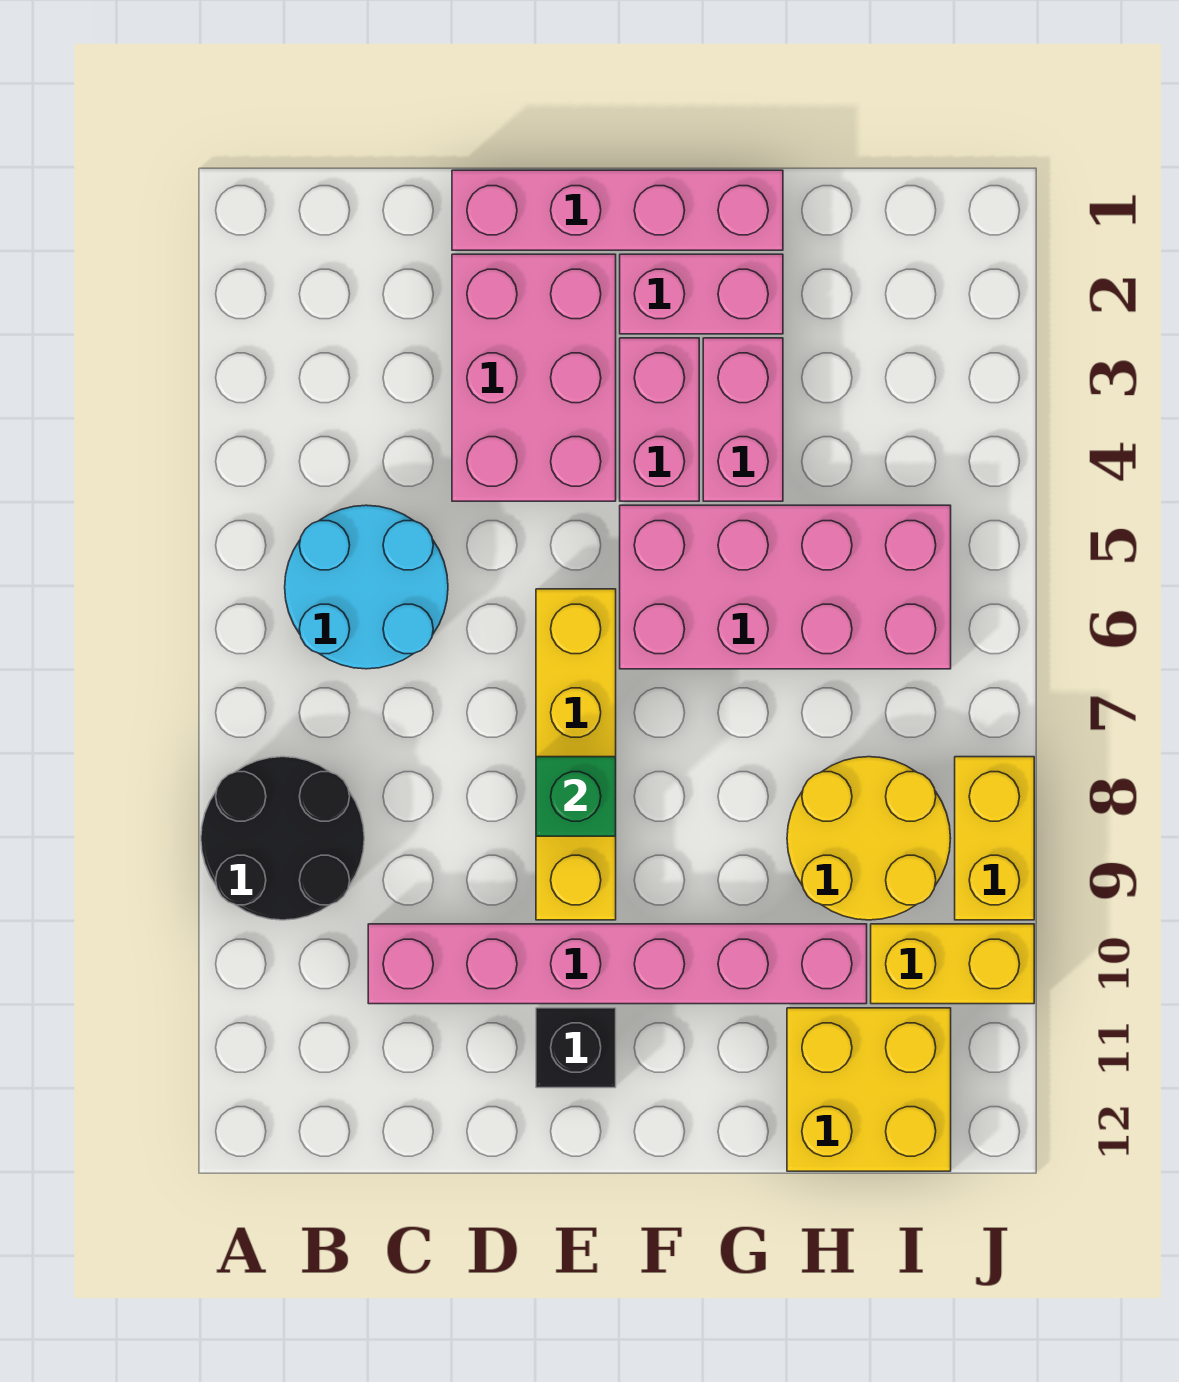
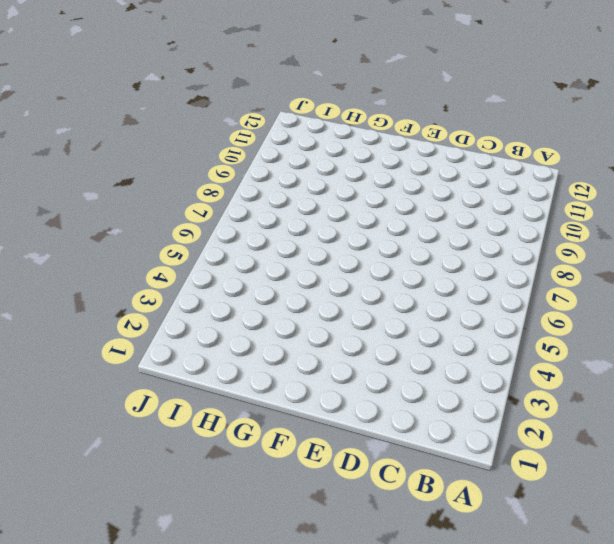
none -> black 2x2 round brick [201,757,364,920]
none -> cyan 2x2 round brick [285,505,448,669]
none -> pink 1x6 brick [368,924,867,1004]

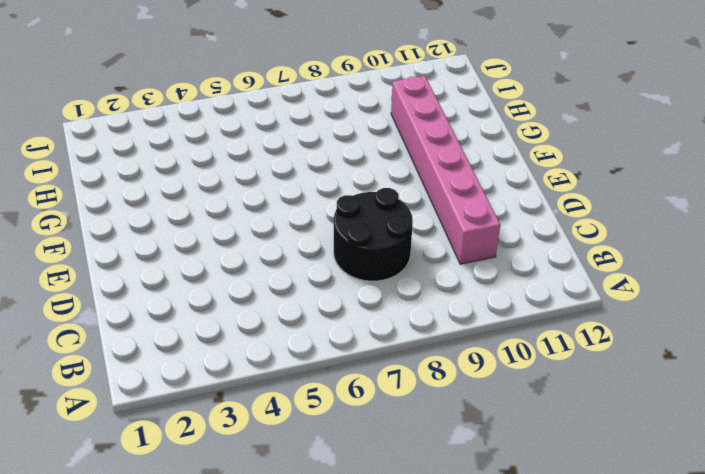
black 2x2 round brick [334,188,413,281] -> black 2x2 round brick moved to [201,757,364,920]
none -> cyan 2x2 round brick [285,505,448,669]
none -> pink 1x4 brick [452,170,783,250]
none -> pink 2x3 brick [452,254,616,501]

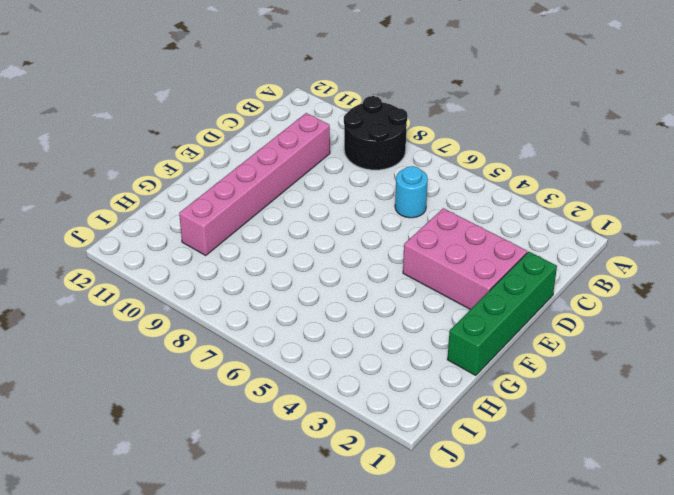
cyan 1x1 round brick [395,166,428,218] -> cyan 2x2 round brick [285,505,448,669]
green 1x4 brick [447,252,557,376] -> pink 1x4 brick [452,170,783,250]
none -> yellow 1x4 brick [536,589,616,920]
none -> black 1x1 brick [536,1008,616,1088]
none -> pink 1x2 brick [620,254,783,334]

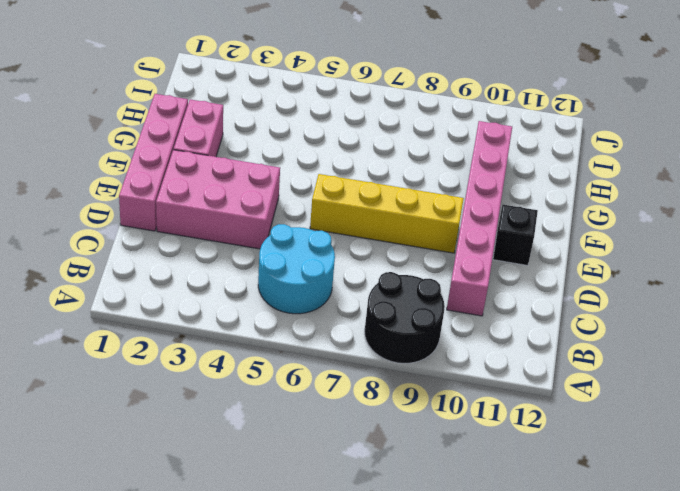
none -> pink 1x2 brick [620,338,699,501]
none -> pink 2x4 brick [620,505,951,669]
none -> pink 1x2 brick [703,338,783,501]

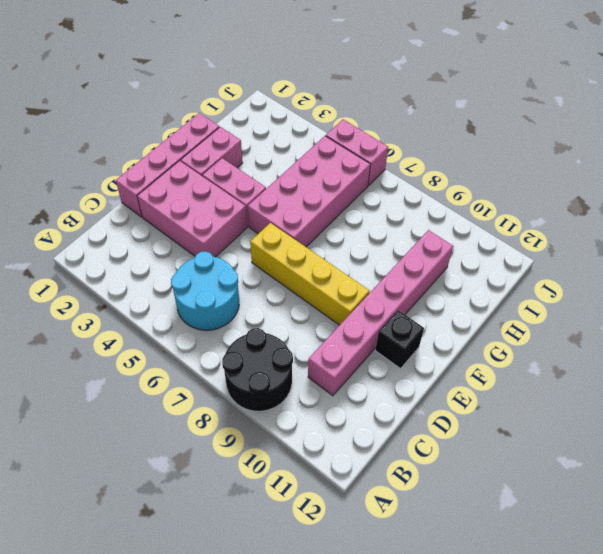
pink 1x2 brick [326,120,388,185] -> pink 1x2 brick moved to [703,338,783,501]
none -> yellow 2x2 round brick [787,757,951,920]
none -> yellow 2x2 brick [787,1008,951,1171]
none -> yellow 1x2 brick [871,924,1034,1004]

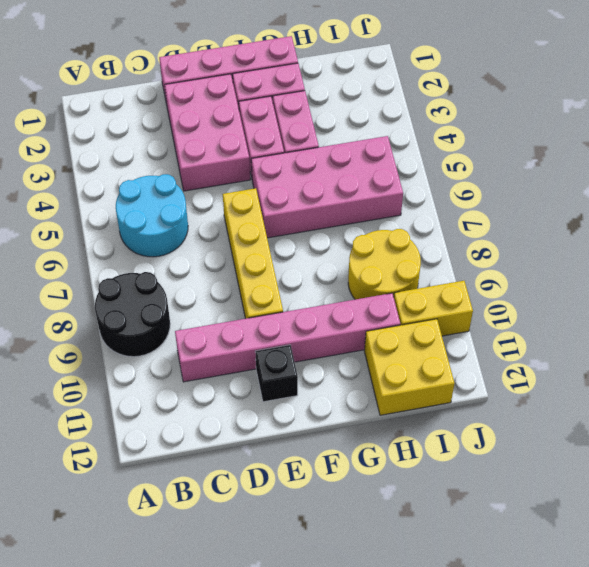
none -> yellow 1x2 brick [955,757,1034,920]
none -> green 1x1 brick [536,757,616,836]

